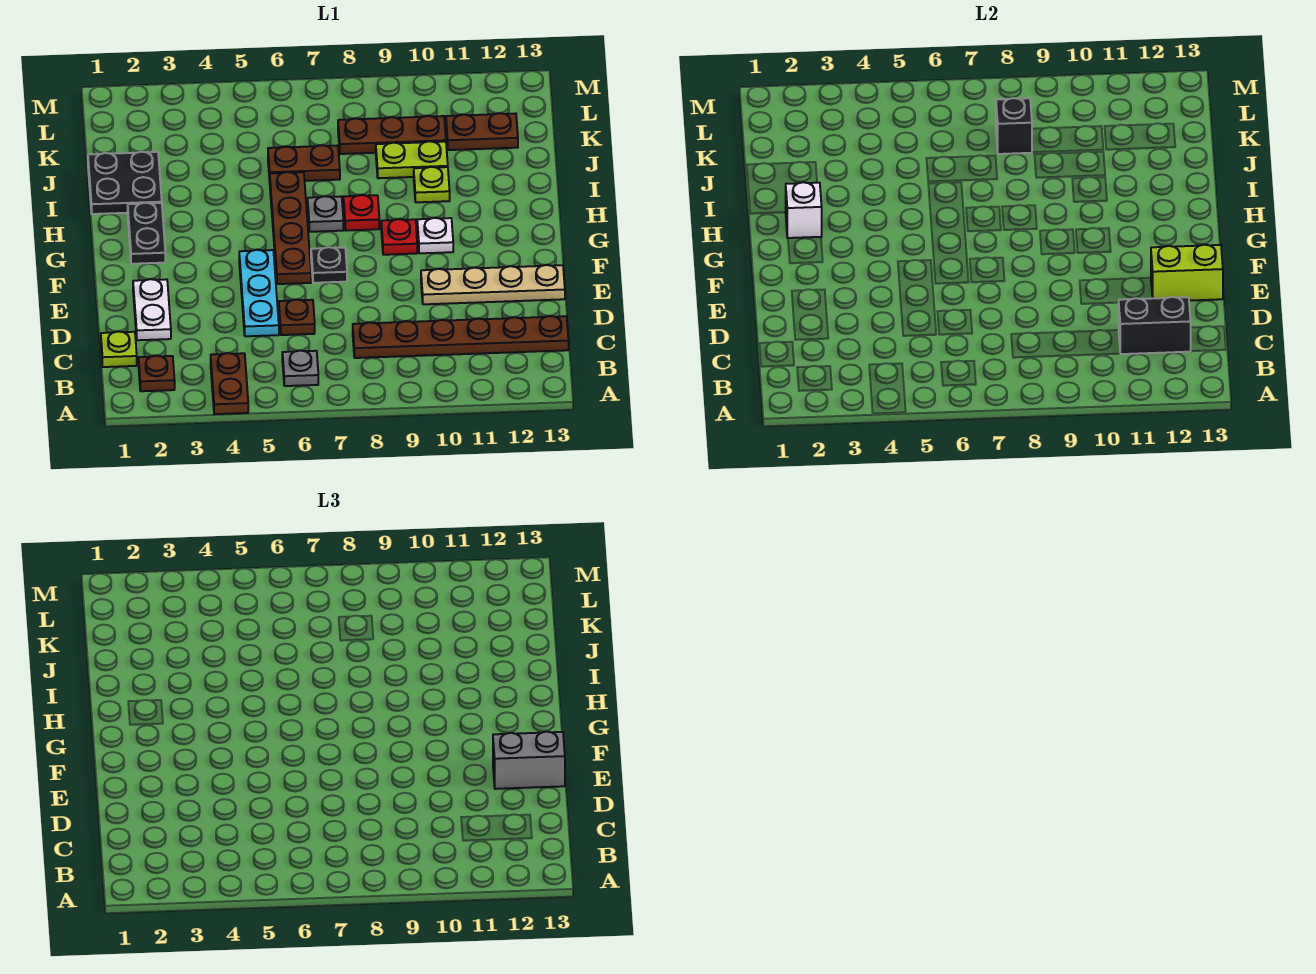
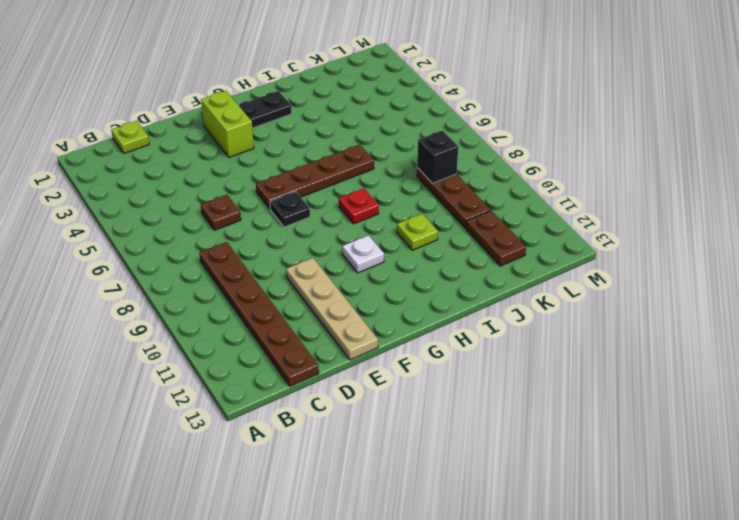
lime 1x2 brick [201,91,254,157] -> lime 1x2 brick moved to [1151,245,1223,301]
none -> brown 1x2 plate [211,353,248,414]
none -> brown 1x1 plate [139,356,175,391]
none -> grey 1x1 plate [282,351,318,386]

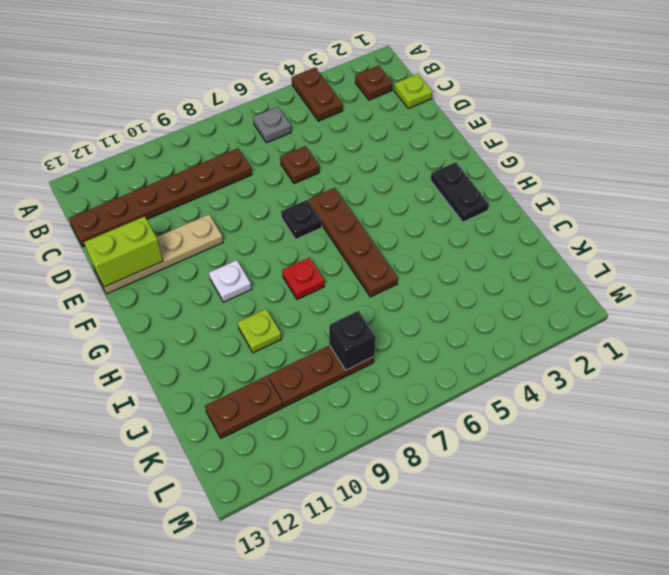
none -> white 1x2 plate [133,279,171,340]
none -> cyan 1x3 plate [239,250,279,336]
none -> red 1x1 plate [381,219,417,255]

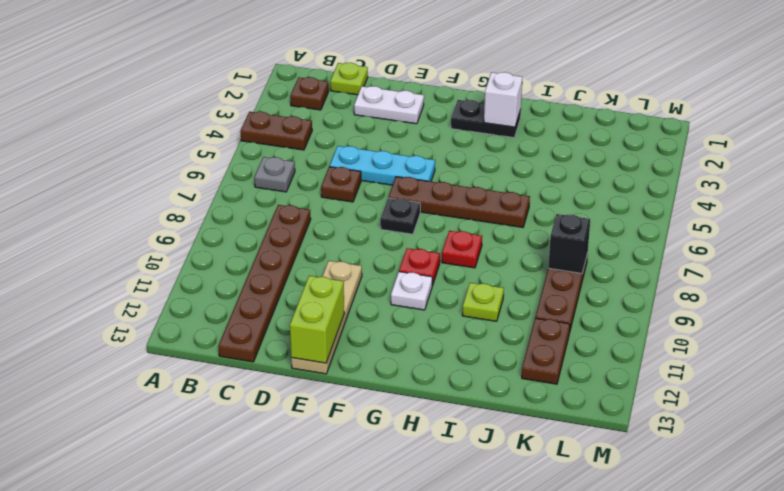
none -> grey 1x1 plate [308,196,343,232]
none -> black 2x2 plate [88,152,162,214]
none -> brown 1x2 plate [268,145,340,181]

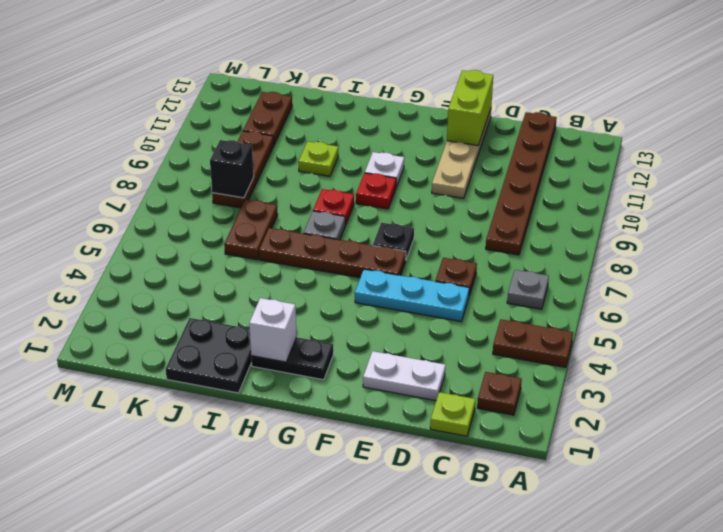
none -> lime 1x2 plate [376,141,448,178]
none -> black 1x2 brick [1118,297,1191,354]
none -> grey 1x2 brick [493,732,565,789]

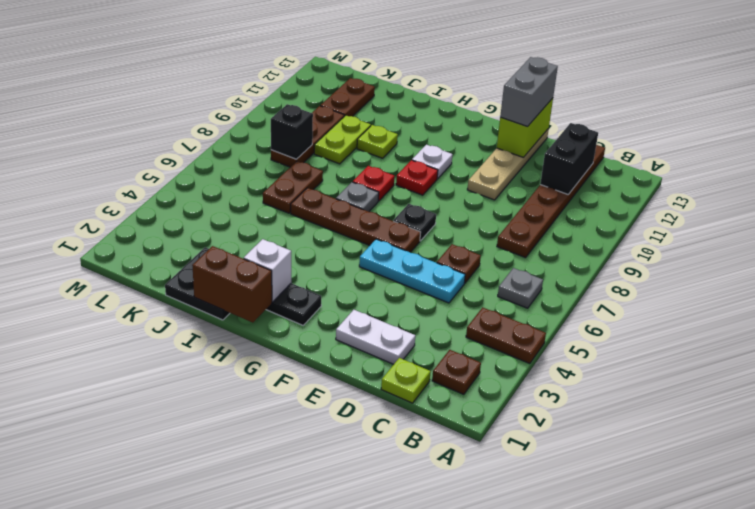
brown 1x2 brick [192,246,272,323] -> none

